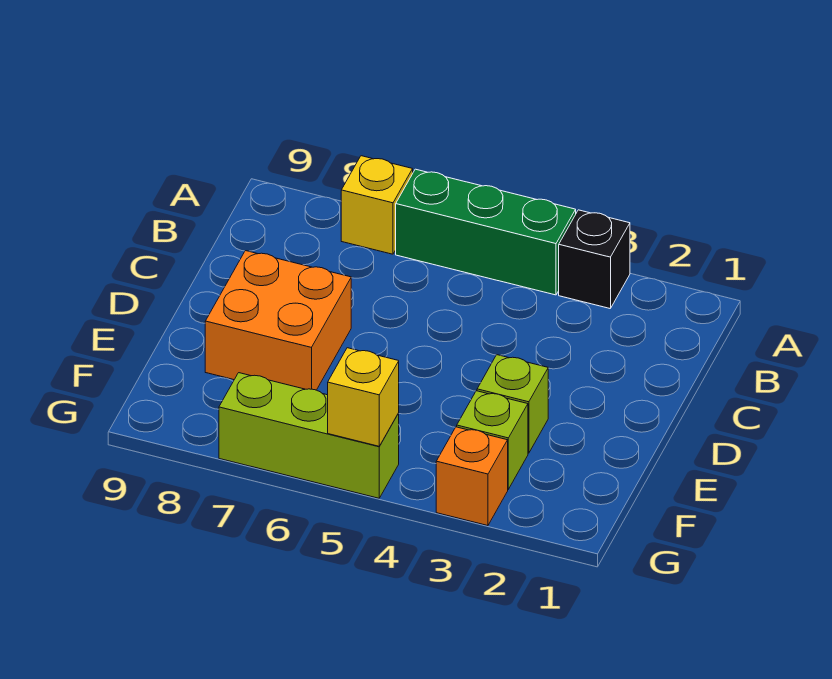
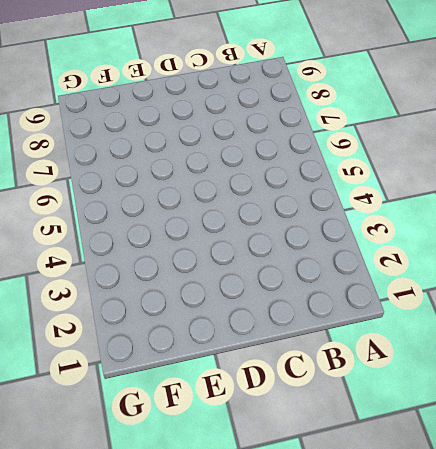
none -> black 1x1 brick [559,210,630,308]
none -> green 1x3 brick [396,169,576,295]

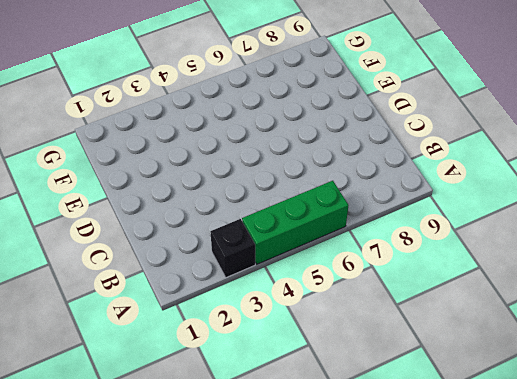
none -> yellow 1x1 brick [341,156,413,254]
none -> orange 2x2 brick [205,251,351,390]

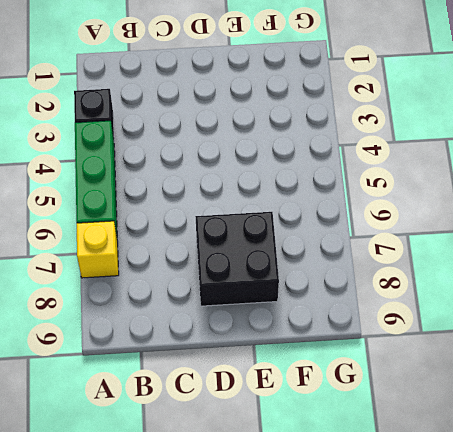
black 2x2 brick [195,212,279,306] -> orange 2x2 brick [205,251,351,390]
none -> lime 1x1 brick [477,355,548,453]
none -> lime 1x1 brick [457,391,528,489]

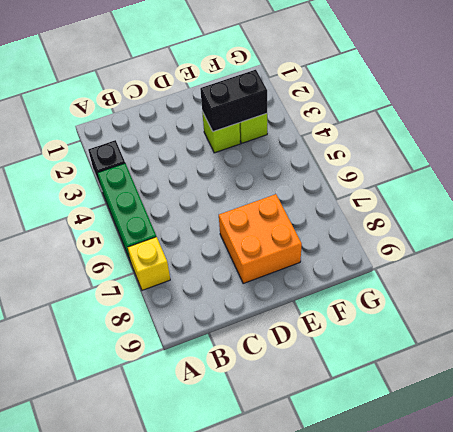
black 1x2 brick [200,70,267,132] -> none
none -> orange 1x1 brick [436,427,508,526]
none -> lime 1x3 brick [219,373,399,498]

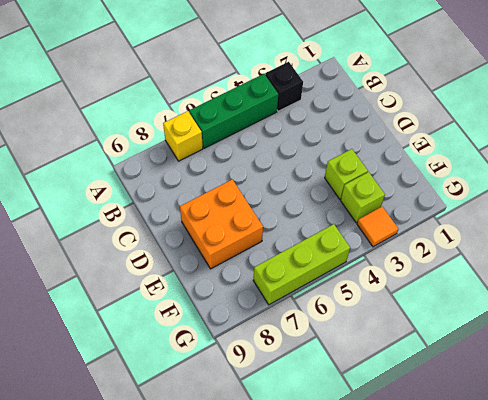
orange 1x1 tile [357,207,398,247] -> orange 1x1 brick [436,427,508,526]
none -> yellow 1x1 brick [328,348,399,446]

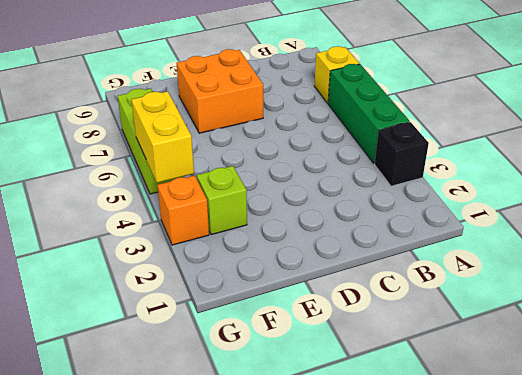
yellow 1x2 brick [131,91,194,183] -> yellow 1x1 brick [328,348,399,446]
none -> lime 1x1 brick [477,355,548,453]

